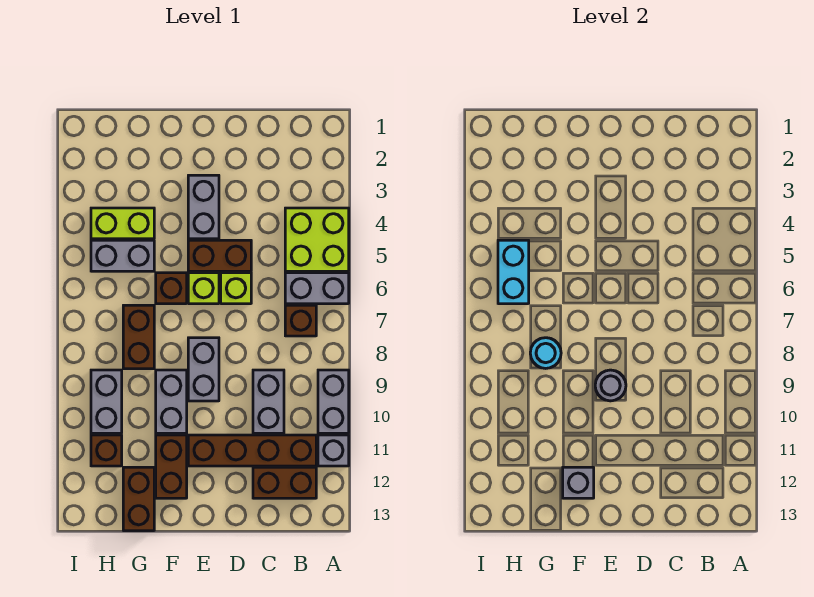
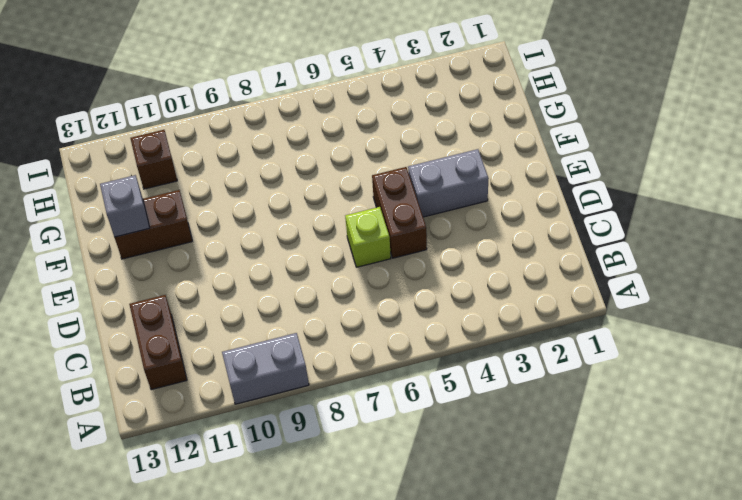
none -> lime 2x2 brick [285,208,349,271]
none -> grey 1x2 brick [285,273,349,304]
none -> grey 1x1 brick [318,435,349,466]

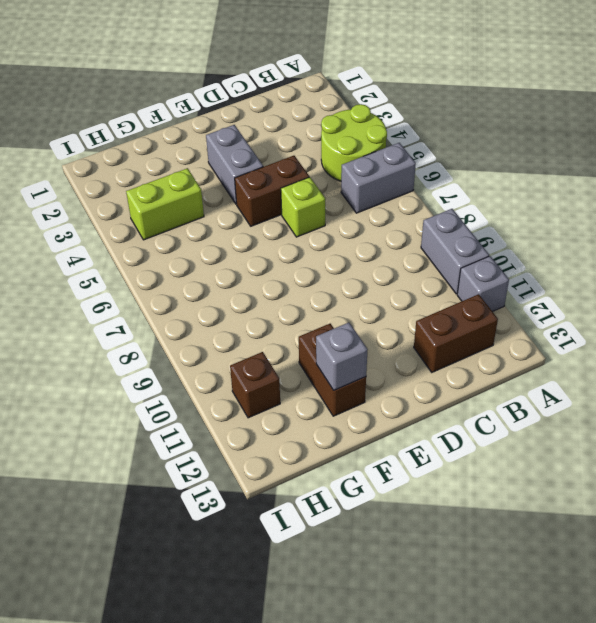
lime 2x2 round brick [321,104,387,181] -> lime 2x2 brick [285,208,349,271]
none -> brown 1x1 brick [285,305,316,336]
none -> brown 1x4 brick [188,435,316,466]
none -> grey 1x2 brick [253,370,284,433]

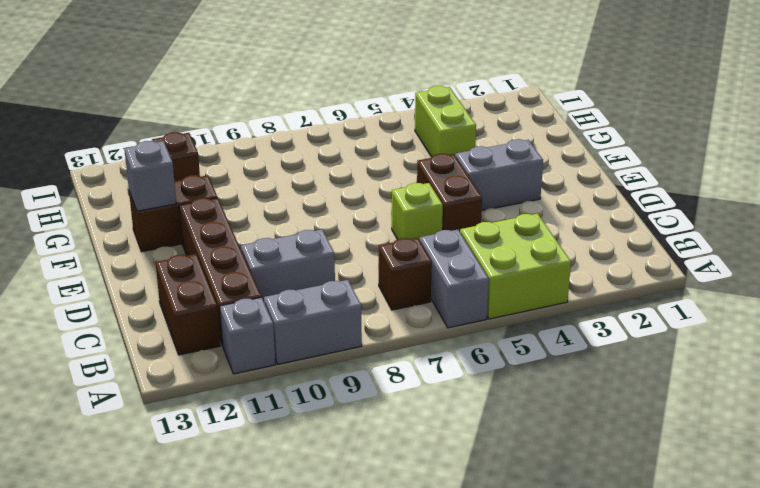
none -> lime 1x1 brick [188,273,219,304]
none -> grey 1x2 brick [188,338,219,401]
none -> brown 1x1 brick [156,273,187,304]

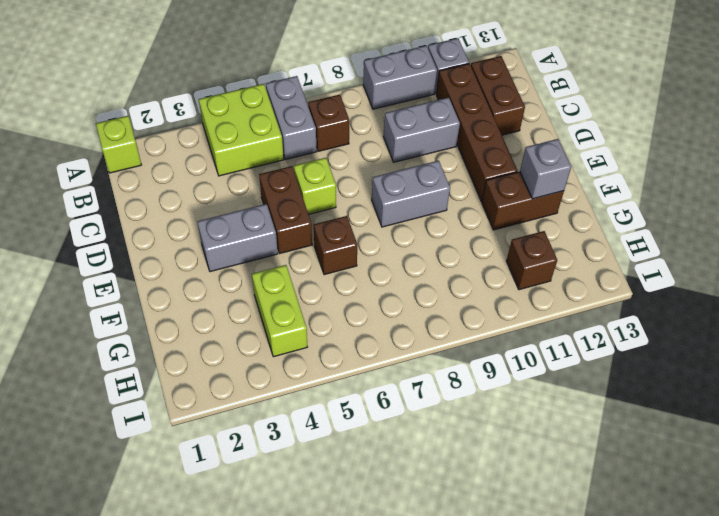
lime 1x1 brick [96,116,141,173] -> lime 1x1 brick moved to [188,273,219,304]
none -> grey 1x2 brick [156,370,187,433]
none -> grey 1x2 brick [91,240,154,271]
none -> brown 1x2 brick [123,305,154,369]

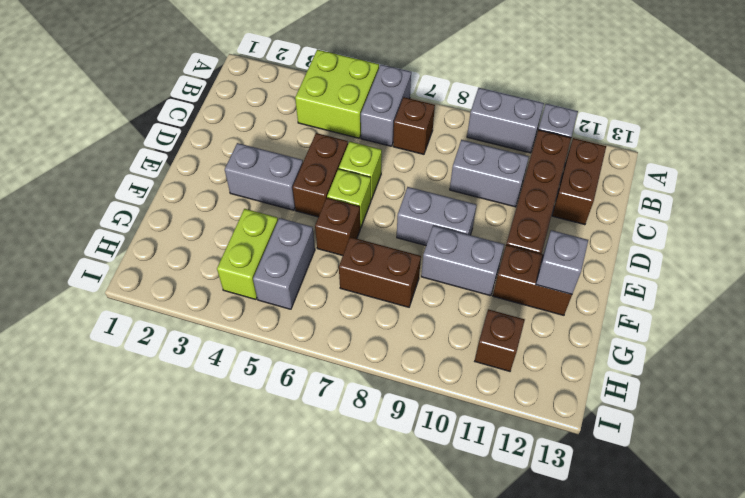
none -> brown 1x2 brick [123,467,154,531]
none -> grey 1x2 brick [91,370,122,433]
none -> grey 1x1 round brick [595,370,626,401]

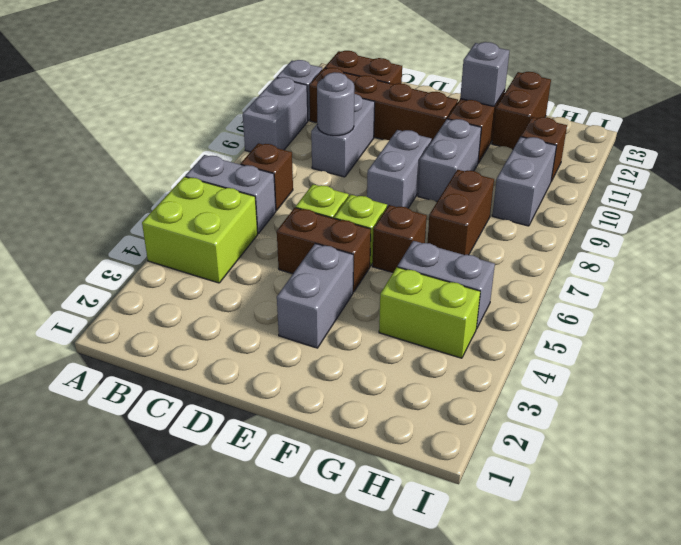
grey 1x1 round brick [317,72,354,136] -> grey 1x1 round brick moved to [595,370,626,401]
none -> cyan 1x1 round brick [530,338,561,368]
none -> cyan 1x2 brick [498,240,529,304]

